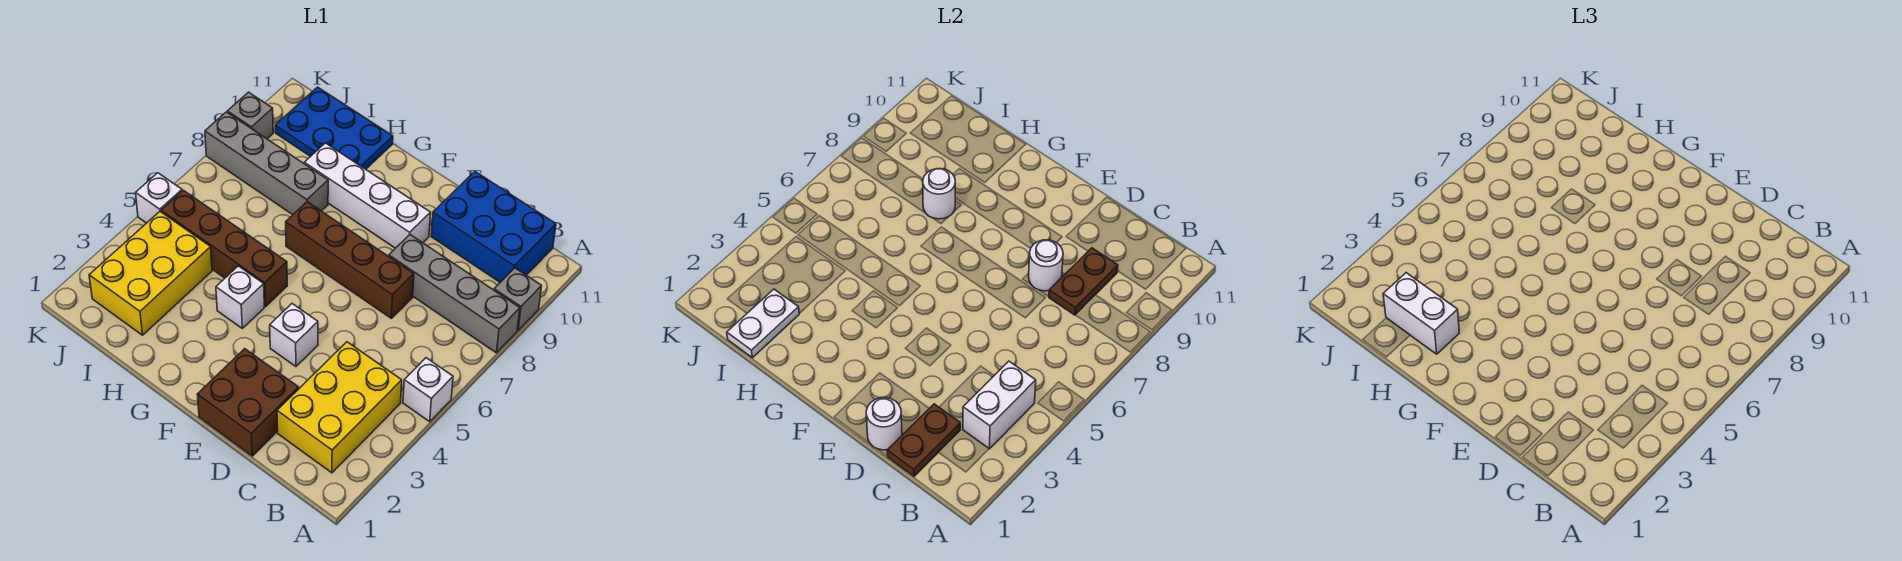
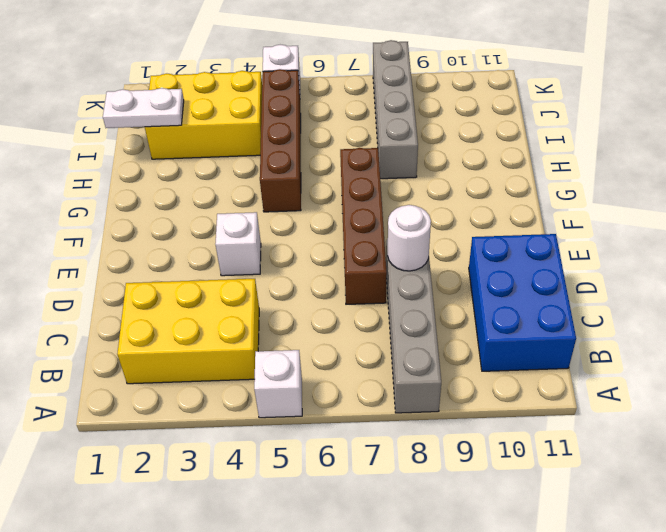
none -> grey 1x1 brick [494,268,542,330]
none -> brown 2x2 brick [197,349,299,456]
none -> white 1x4 brick [304,143,431,248]

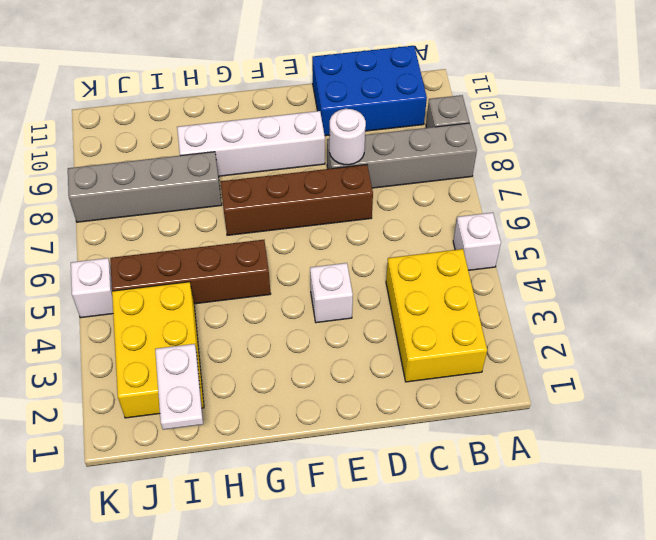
none -> brown 2x2 brick [197,349,299,456]
none -> white 1x1 brick [216,266,264,328]
none -> blue 2x3 plate [275,87,393,169]

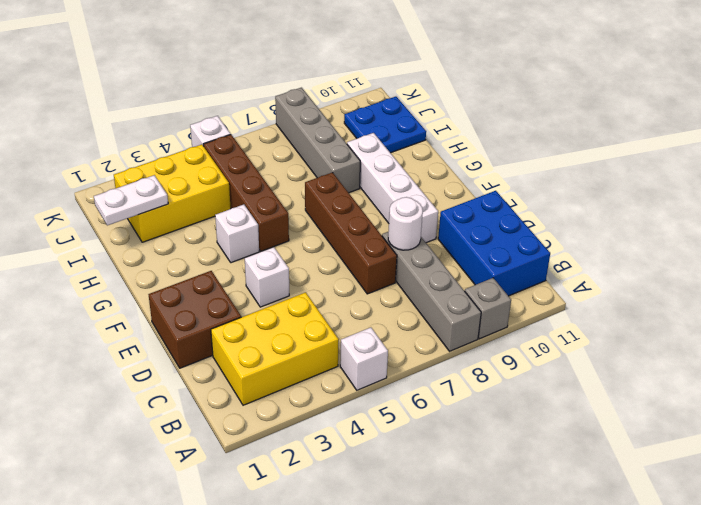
blue 2x2 plate [344,97,426,153] -> blue 2x3 plate [275,87,393,169]
none -> grey 1x1 brick [227,92,273,139]
none -> white 1x2 brick [963,361,1036,449]
none -> brown 1x2 plate [887,404,960,476]

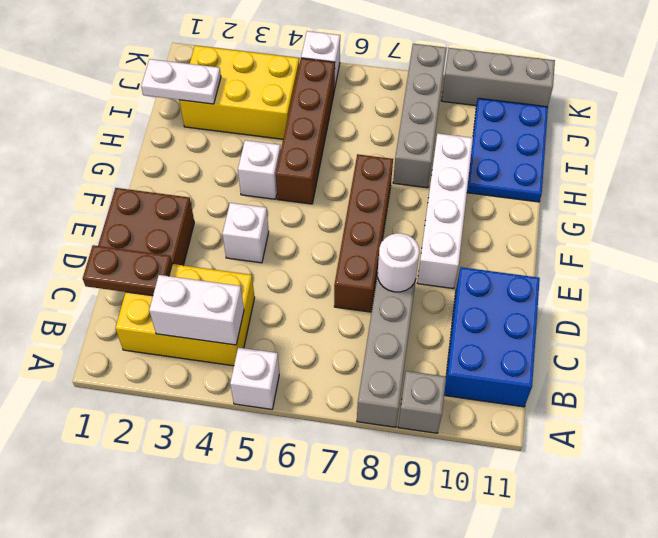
grey 1x3 brick [441,48,555,107] -> grey 1x1 brick [227,92,273,139]
none -> brown 1x2 plate [1049,248,1118,315]
none -> white 1x1 round brick [866,398,902,450]
none -> white 1x1 round brick [923,169,955,219]

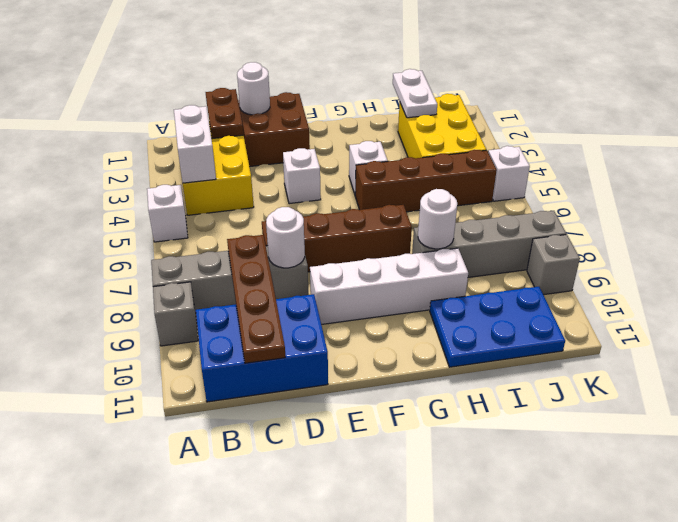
brown 1x4 plate [227,235,285,363] -> brown 1x2 plate [1049,248,1118,315]
none -> white 1x2 brick [1383,273,1459,354]

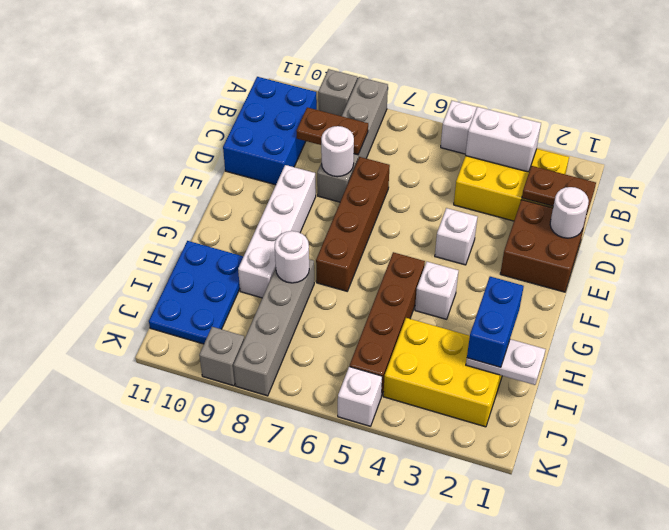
blue 1x2 brick [467,277,524,367] -> white 1x2 brick [1383,273,1459,354]

